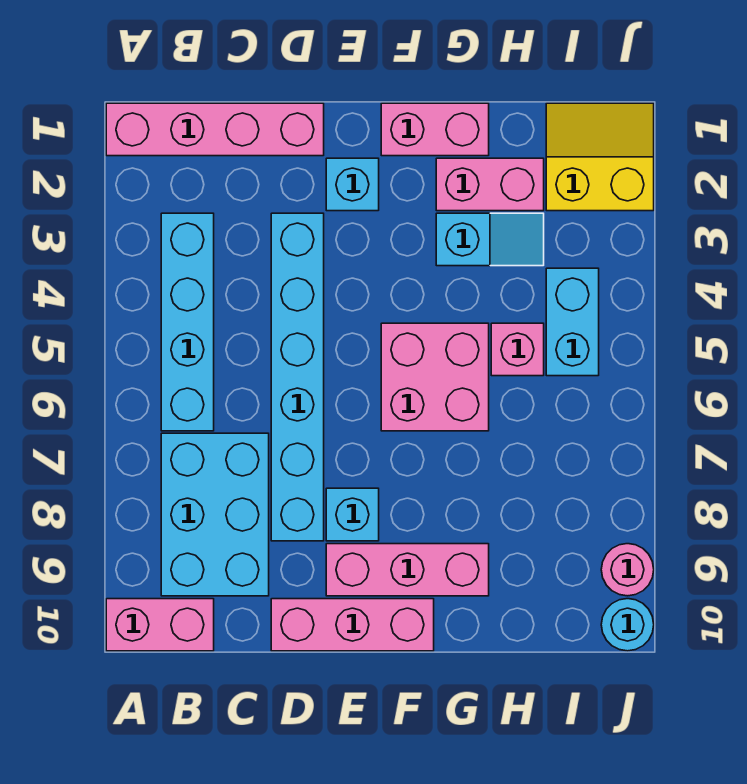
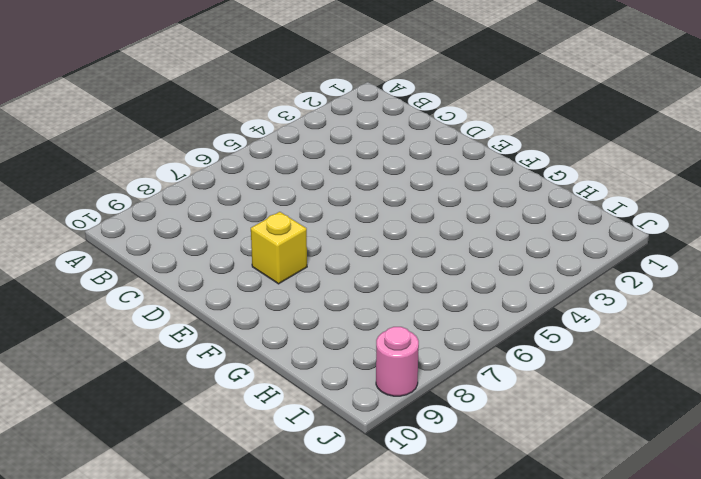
yellow 1x1 brick [251,212,307,284] -> cyan 1x1 brick [326,488,379,541]
none -> pink 1x4 brick [106,103,324,156]
none -> pink 1x2 brick [106,599,214,651]
none -> cyan 1x4 brick [161,213,214,431]

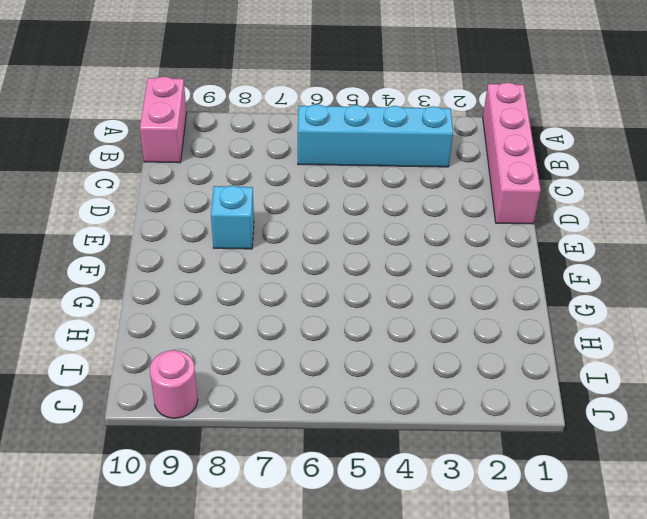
none -> cyan 2x3 brick [161,433,269,596]
none -> cyan 1x6 brick [271,213,324,541]
none -> pink 1x3 brick [271,599,434,651]

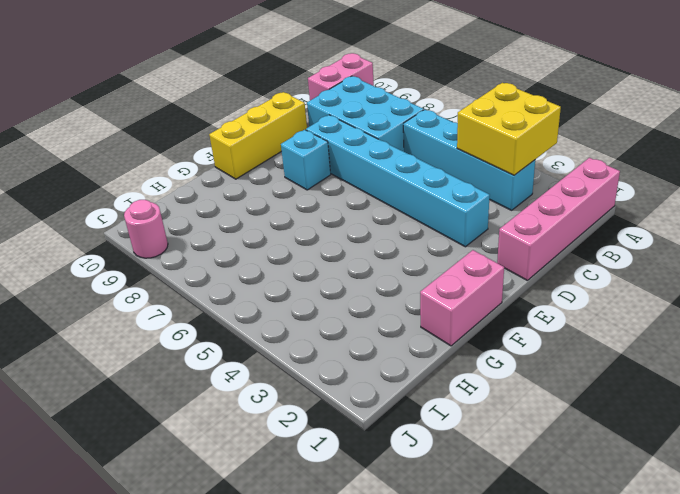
yellow 2x2 brick [457,83,561,175] -> none
yellow 1x3 brick [209,92,307,179] -> pink 1x3 brick [271,599,434,651]
none -> cyan 1x1 brick [326,158,379,211]
none -> pink 1x3 brick [326,544,489,596]
none -> pink 2x2 brick [381,323,489,431]

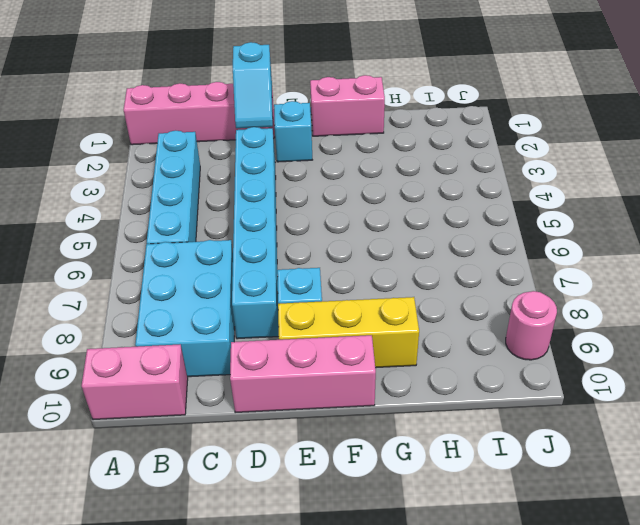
cyan 1x2 slope [233,42,273,128] -> cyan 1x2 slope turned to [436,213,544,266]
yellow 1x3 brick [278,297,419,368] -> pink 1x3 brick [326,544,489,596]
none -> pink 2x2 brick [381,323,489,431]
none -> pink 1x2 brick [436,158,544,211]
none -> pink 1x1 brick [491,323,544,376]

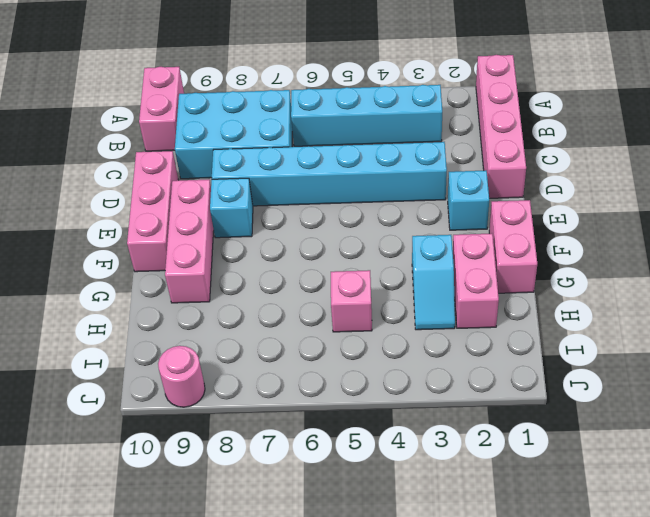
none -> pink 2x2 brick [381,323,489,431]
none -> yellow 2x2 slope [546,103,654,211]
none -> cyan 1x2 brick [546,268,599,376]

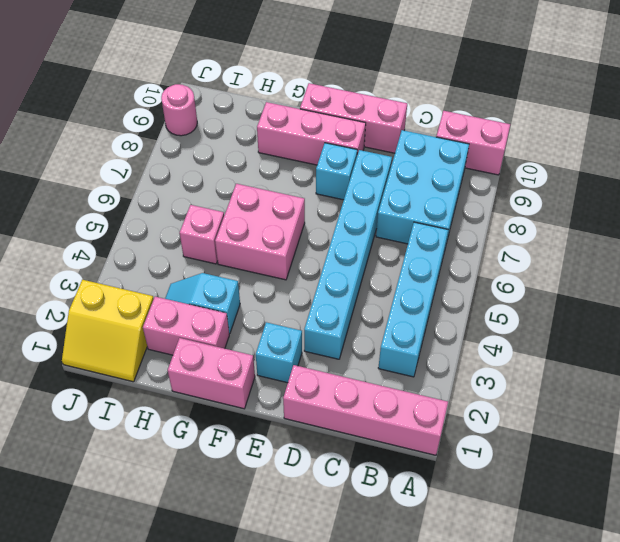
none -> cyan 1x2 brick [546,268,599,376]
none -> cyan 1x1 round brick [601,599,654,651]

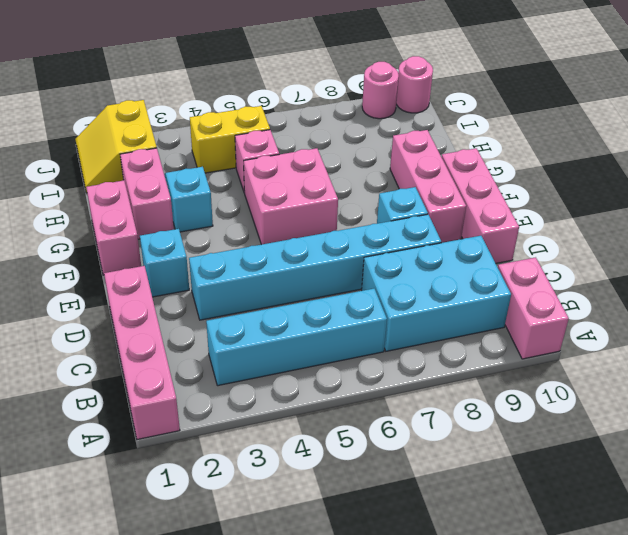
yellow 1x2 brick [190,106,270,173] -> cyan 1x2 brick [546,268,599,376]
pink 1x1 round brick [396,56,433,113] -> cyan 1x1 round brick [601,599,654,651]

